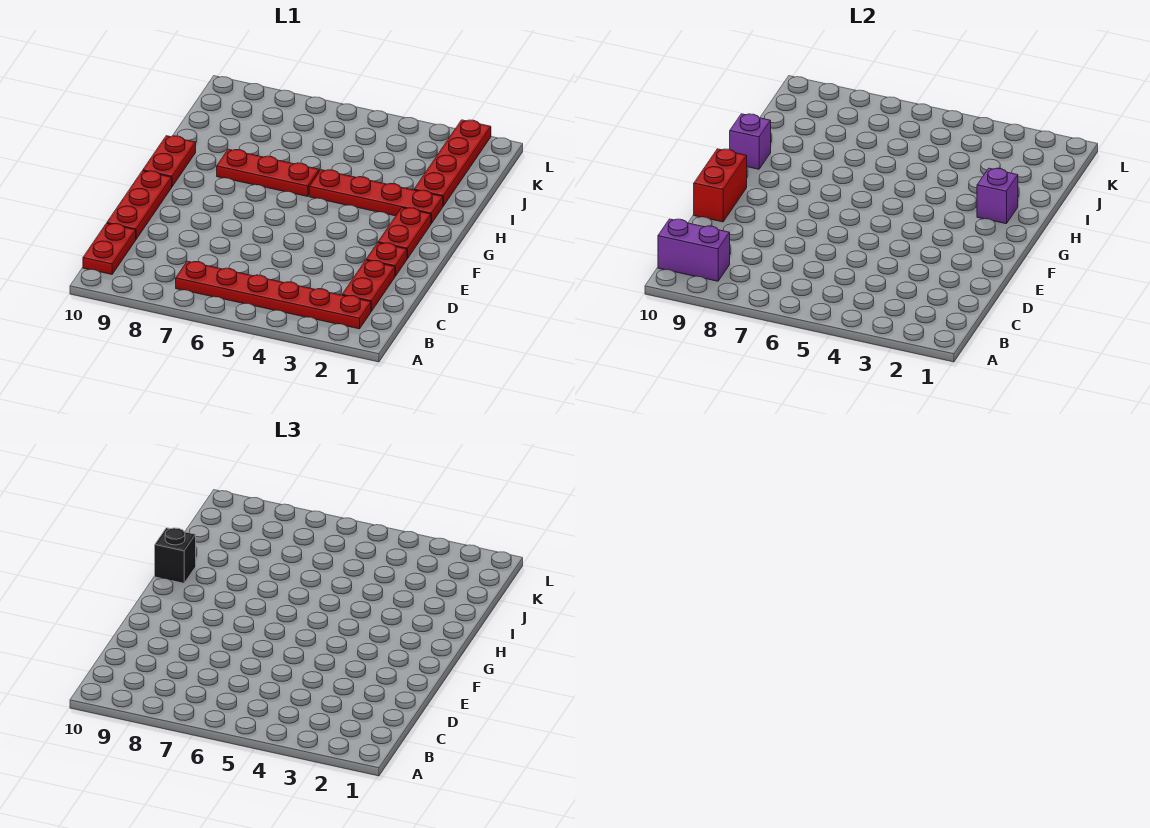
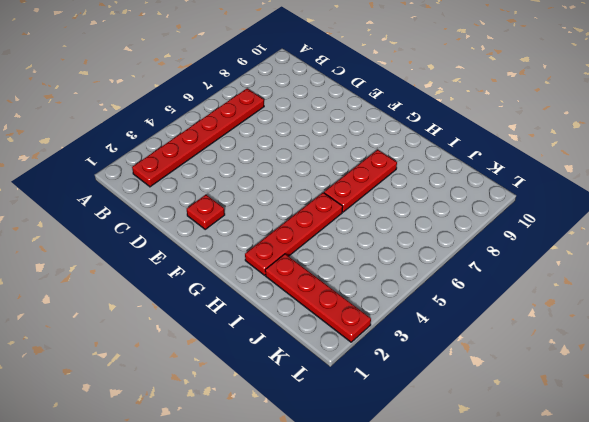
none -> red 1x2 plate [83,223,136,274]
none -> red 1x2 plate [342,260,395,311]
none -> red 1x3 plate [107,171,172,239]

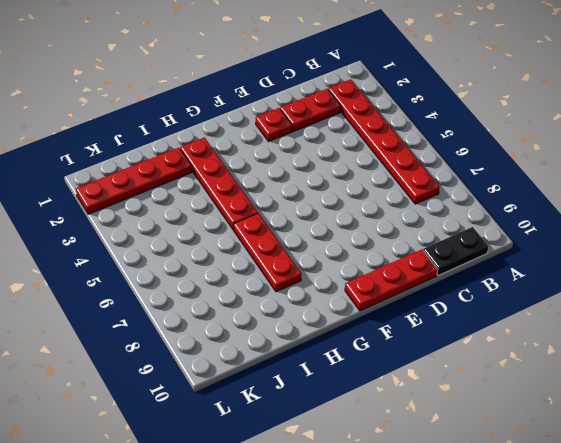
black 1x2 plate [423,227,488,276] -> red 1x2 plate [83,223,136,274]
none -> red 1x2 plate [378,208,431,259]
none -> red 1x2 plate [143,136,196,186]
none -> purple 1x2 brick [658,219,730,281]

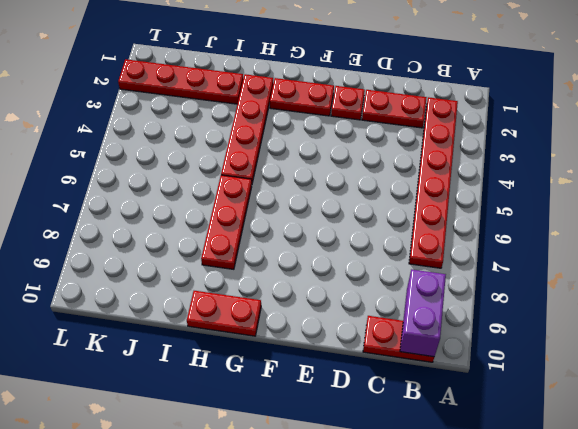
none -> red 1x3 plate [107,171,172,239]
none -> red 1x2 brick [694,149,747,222]
none -> purple 1x1 brick [977,168,1018,224]

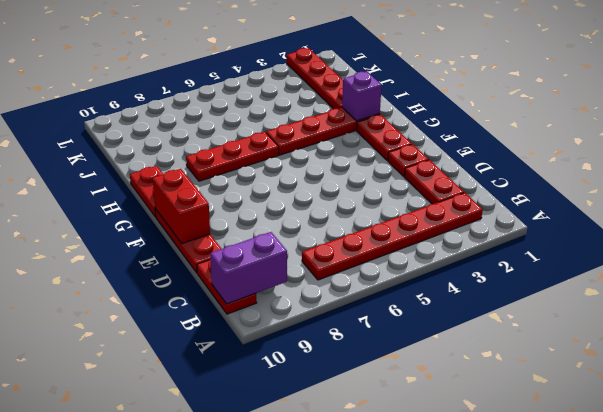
none -> purple 1x1 brick [730,114,771,169]
none -> black 1x1 brick [155,528,196,583]

